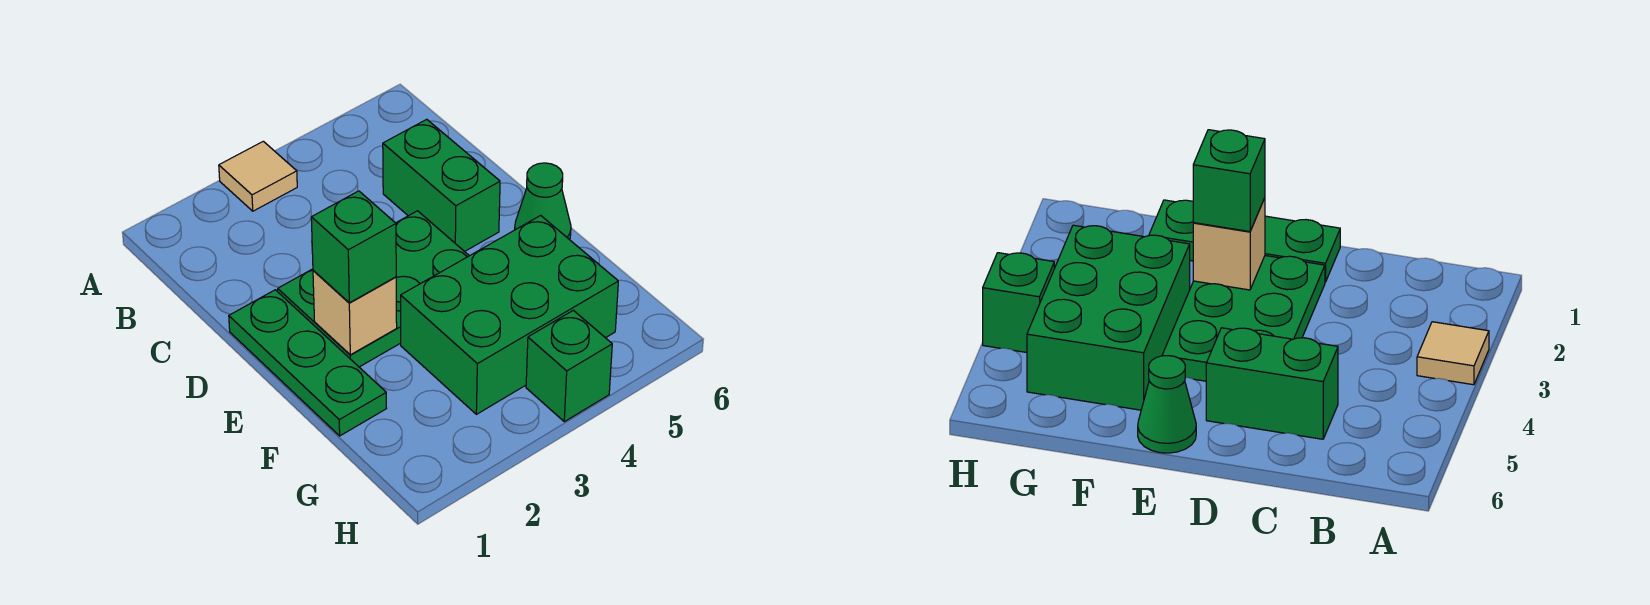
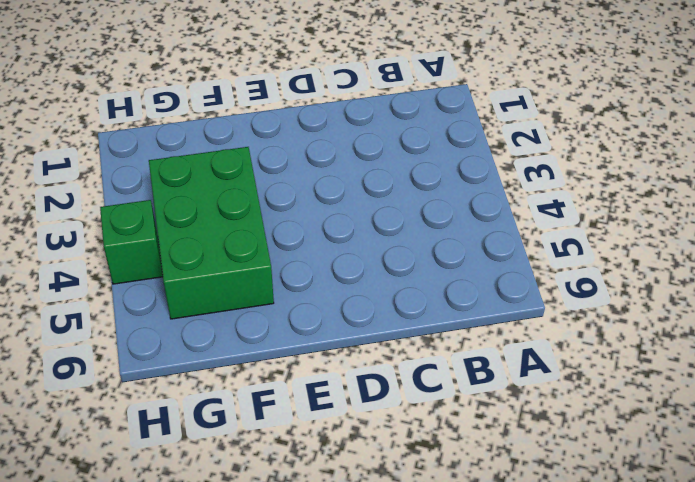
none -> tan 1x1 tile [219,141,297,211]
none -> green 1x2 brick [383,119,500,252]

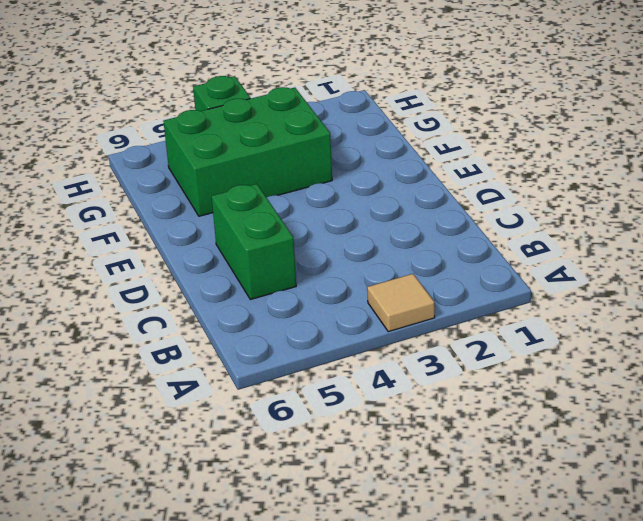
none -> green 1x3 plate [229,290,387,436]
none -> green 2x3 plate [278,211,469,367]

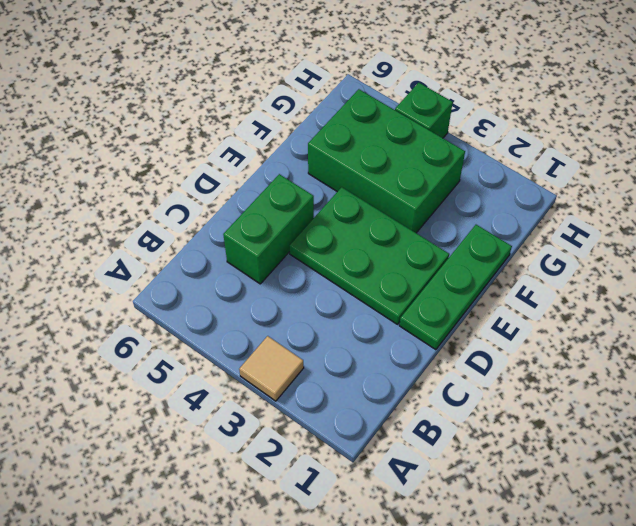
none -> green 1x1 cone [515,163,571,240]
none -> tan 1x1 brick [313,270,397,355]

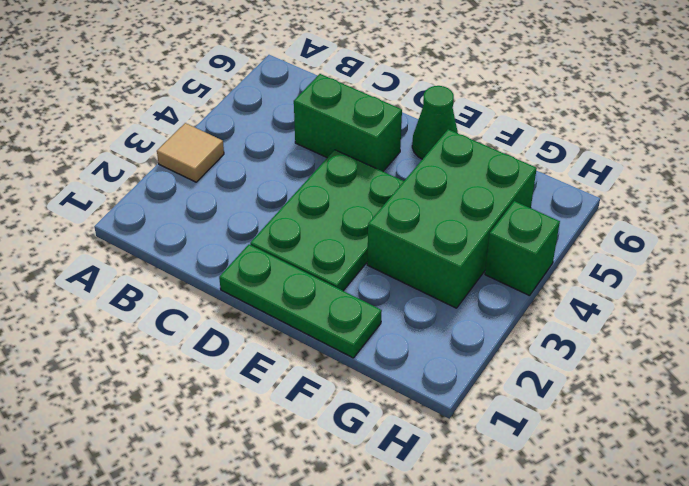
none -> tan 1x1 brick [313,270,397,355]
none -> green 1x1 brick [311,191,396,303]

